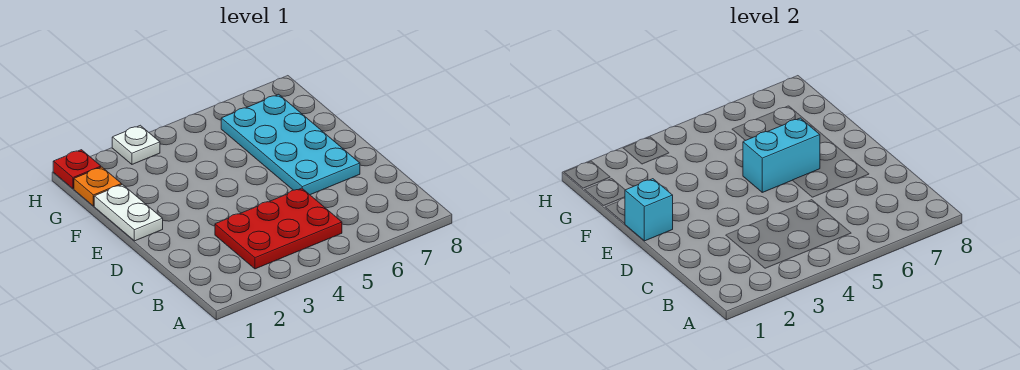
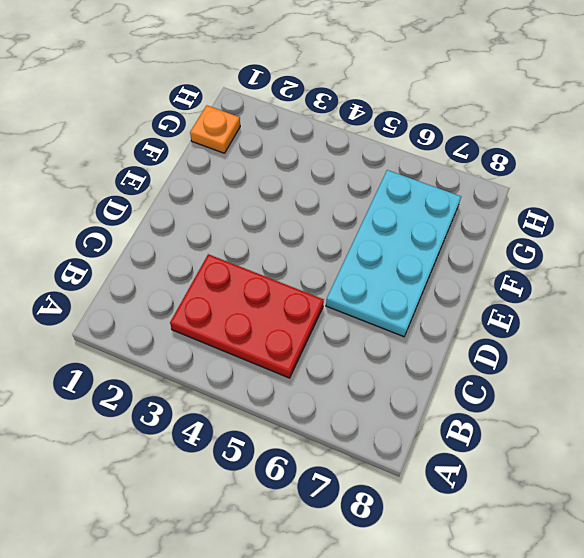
none -> white 1x2 plate [94,184,163,241]
none -> red 1x1 plate [53,150,101,189]

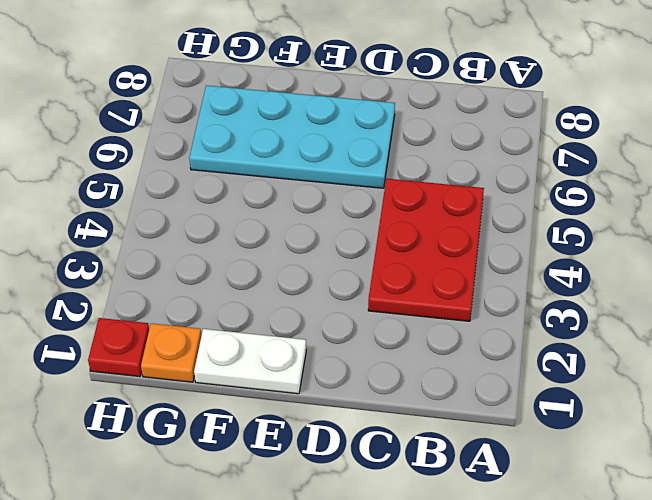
none -> white 1x1 plate [112,125,160,164]
none -> cyan 1x1 brick [625,179,673,241]

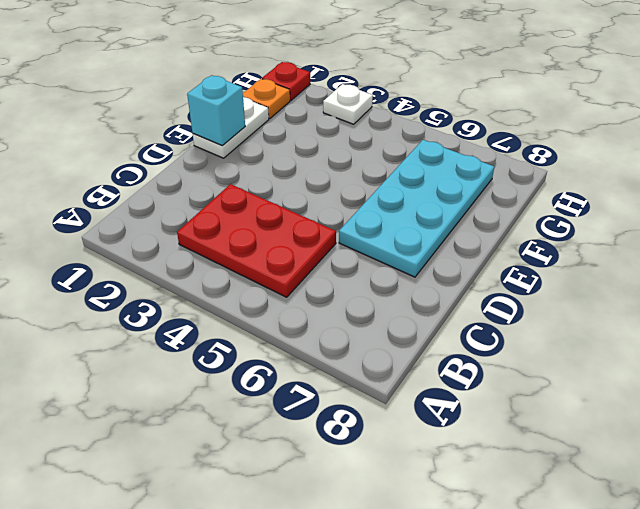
none -> cyan 1x2 brick [743,118,820,192]

